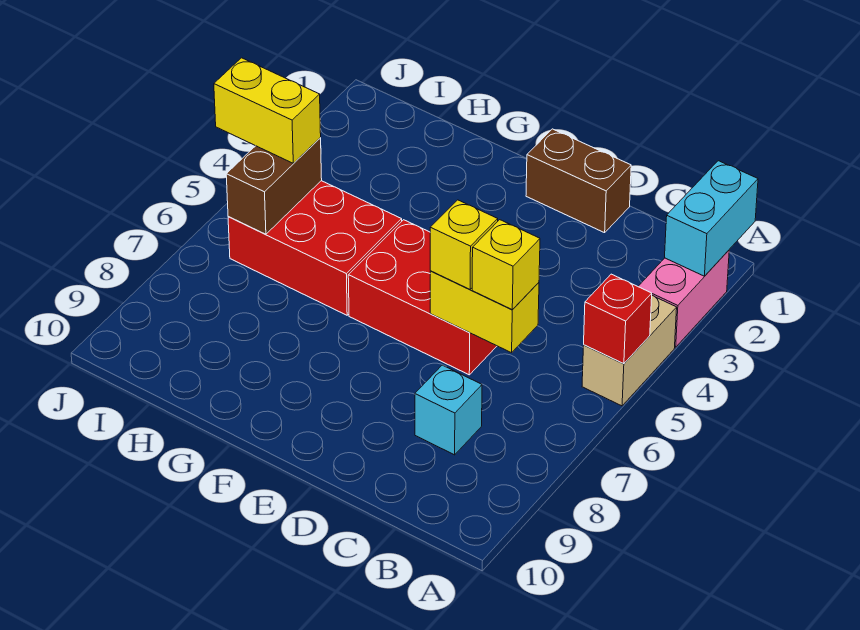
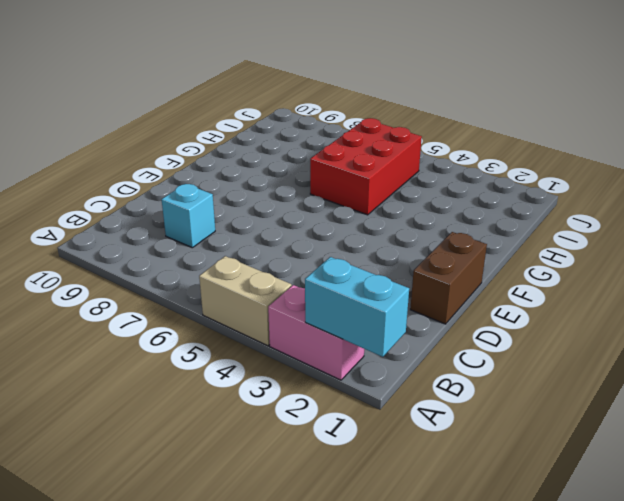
none -> red 2x3 brick [348,220,497,375]
none -> red 1x1 brick [584,274,652,364]
none -> yellow 1x2 brick [430,271,539,353]

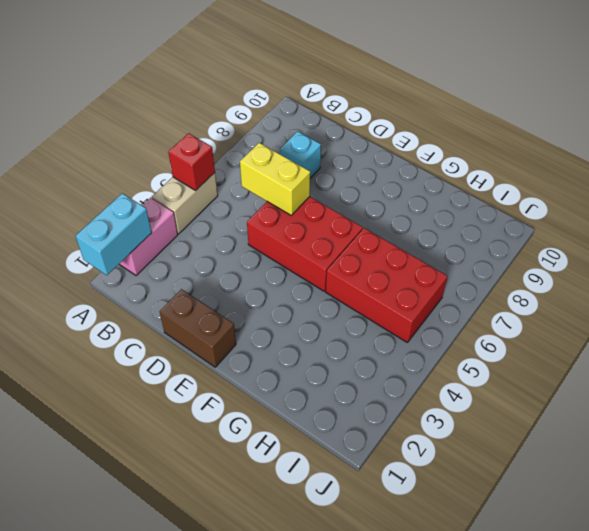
none -> brown 1x2 brick [226,138,322,234]
none -> yellow 1x1 brick [472,220,540,310]
none -> yellow 1x1 brick [430,200,498,290]

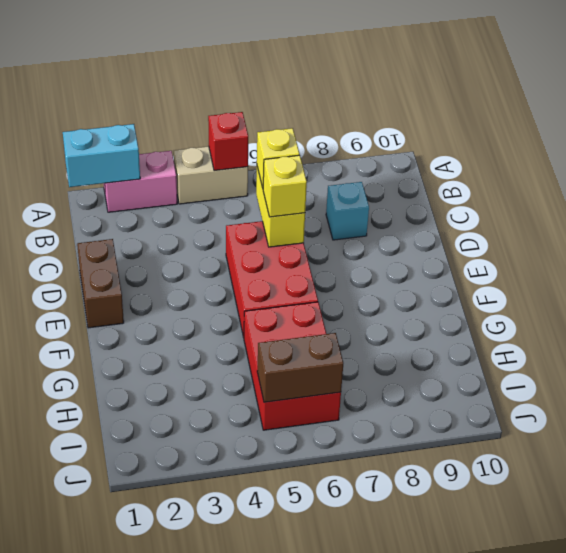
none -> yellow 1x2 brick [214,58,321,163]

